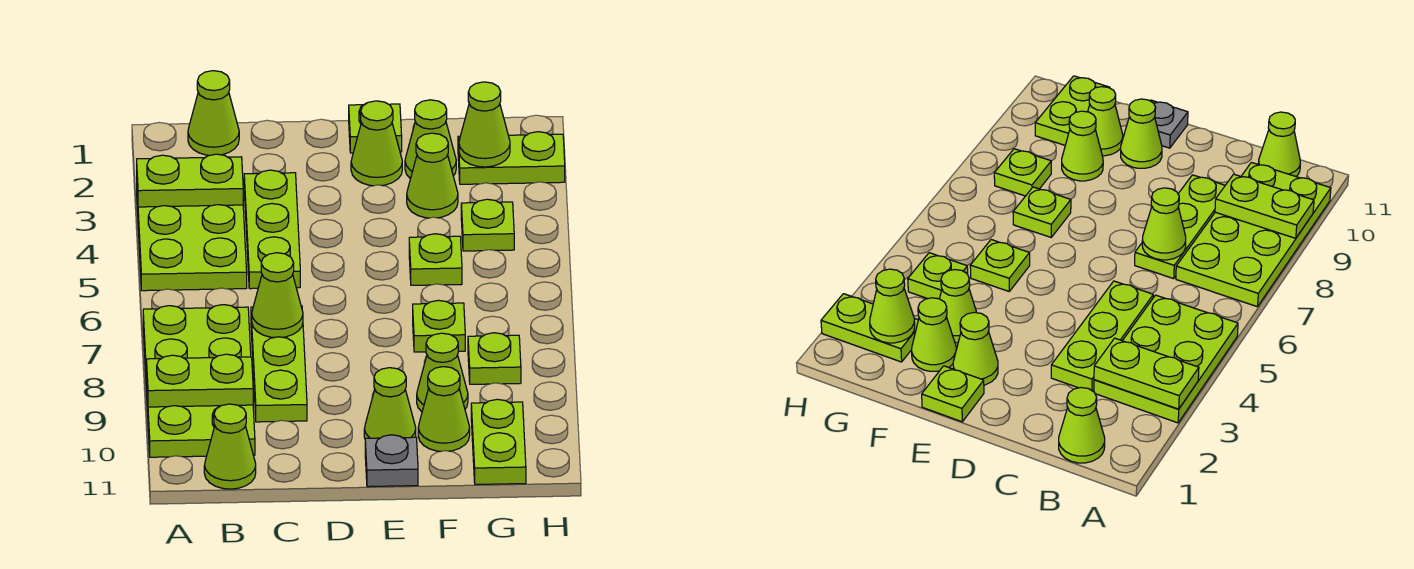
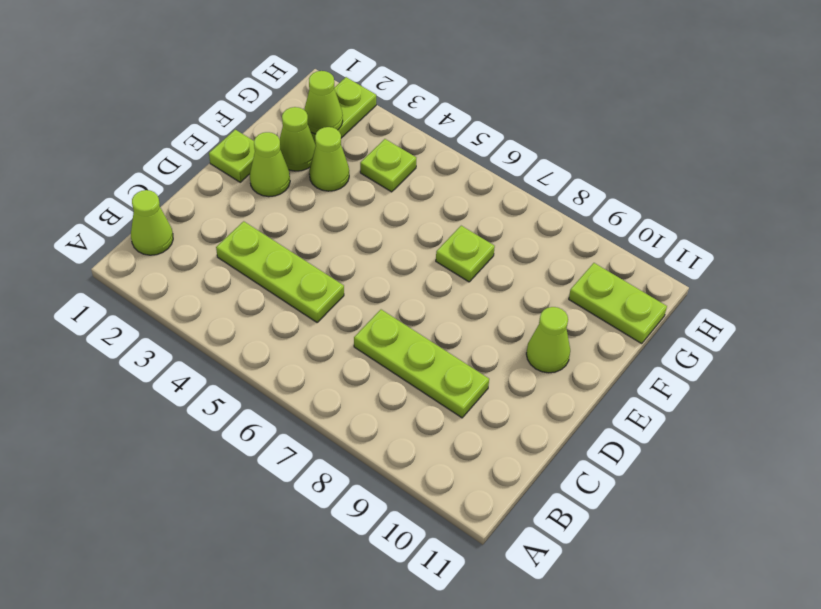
none -> lime 2x3 plate [137,194,247,291]
none -> lime 2x4 plate [143,305,255,457]
none -> lime 1x1 cone [204,404,256,489]

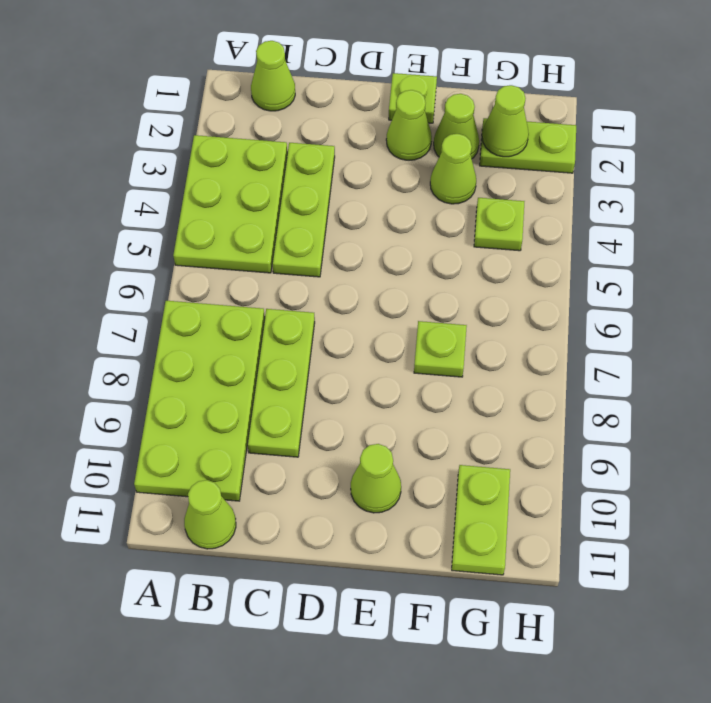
none -> grey 1x1 plate [365,435,418,487]
none -> lime 1x1 plate [409,234,462,285]
none -> lime 1x1 cone [417,333,468,412]

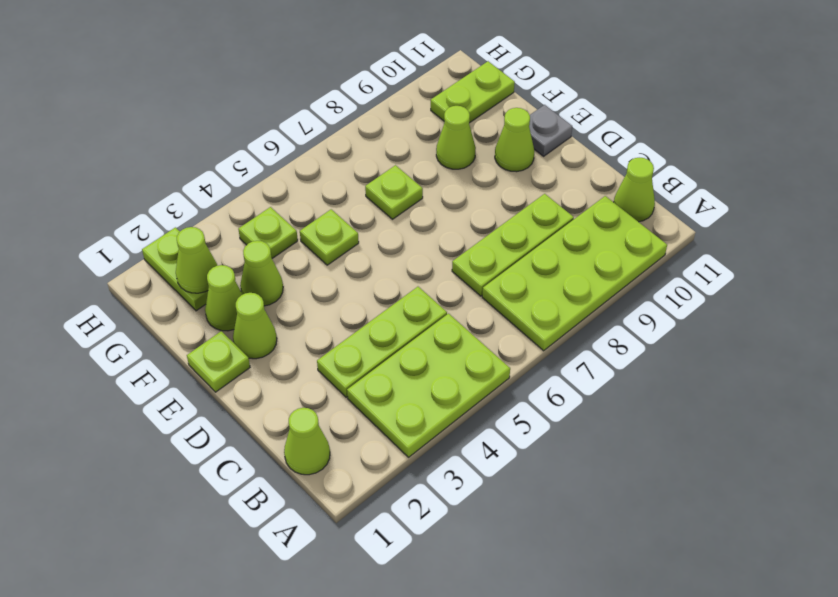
none -> lime 1x1 cone [418,367,470,451]
none -> lime 1x1 plate [468,333,521,384]
none -> lime 1x2 plate [137,154,243,207]

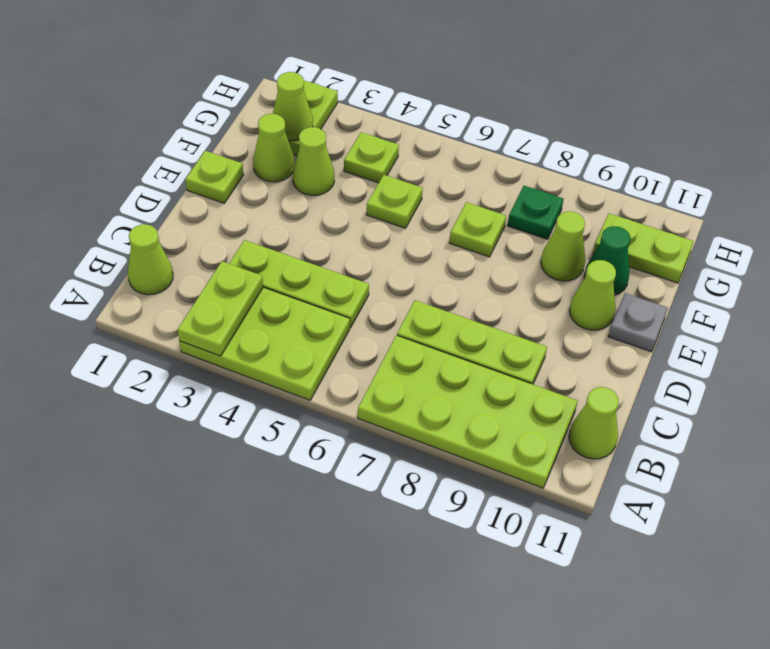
green 1x1 cone [584,226,630,295] -> lime 1x1 cone [418,367,470,451]
green 1x1 plate [508,186,564,239] -> lime 1x1 plate [468,333,521,384]
none -> lime 1x1 cone [351,101,402,186]
none -> lime 1x2 plate [147,354,253,407]
none -> lime 1x1 cone [252,253,303,338]

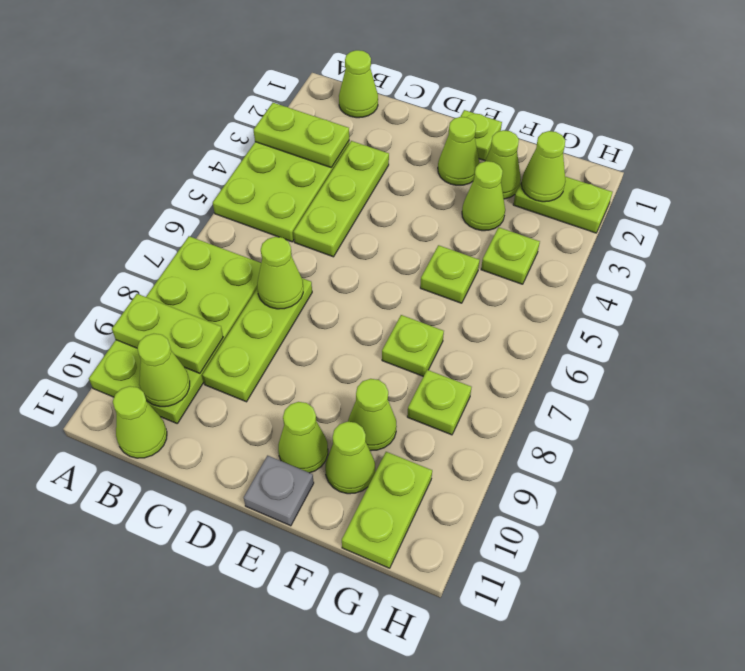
lime 1x1 cone [137,334,190,407] -> none

